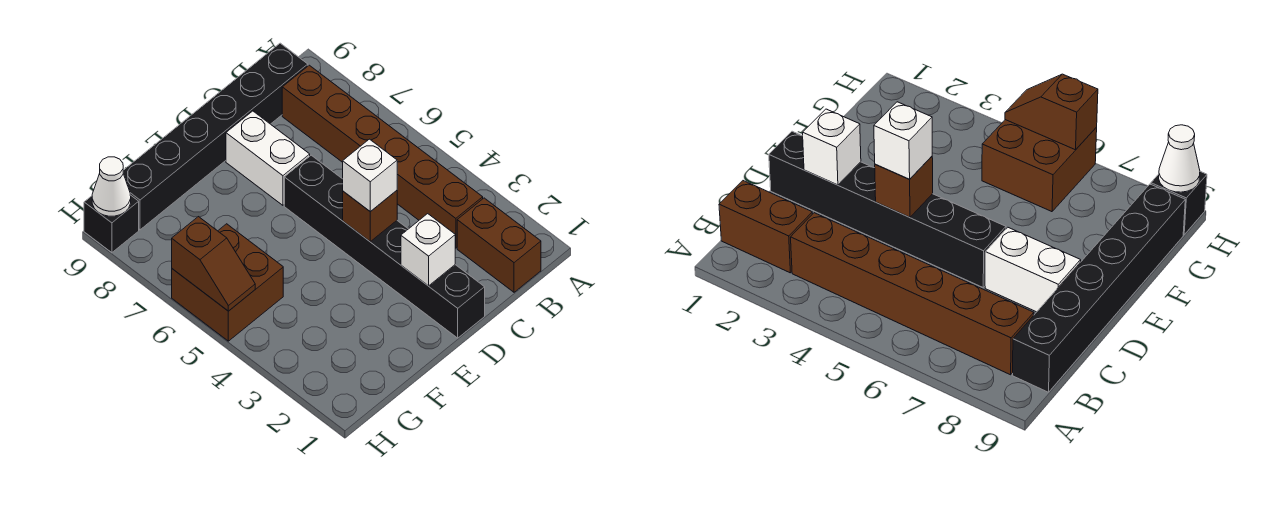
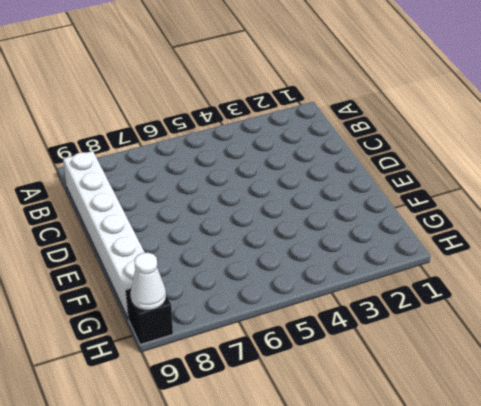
white 1x6 brick [63,151,145,319] -> black 1x6 brick [123,43,308,230]
none -> brown 1x2 brick [457,198,541,292]
none -> brown 1x6 brick [282,65,483,248]
none -> black 1x6 brick [284,155,485,338]

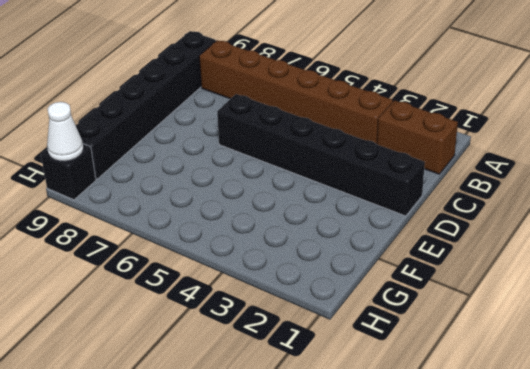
none -> white 1x2 brick [226,111,310,205]
none -> brown 2x2 brick [172,224,283,341]
none -> white 1x1 brick [401,214,455,286]

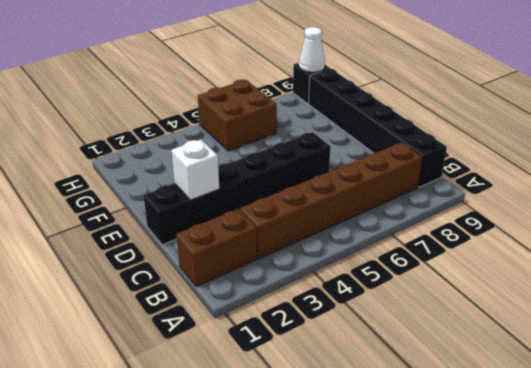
none -> white 1x2 brick [226,111,310,205]
none -> brown 1x1 brick [343,191,397,241]
none -> brown 1x2 slope [172,217,255,311]

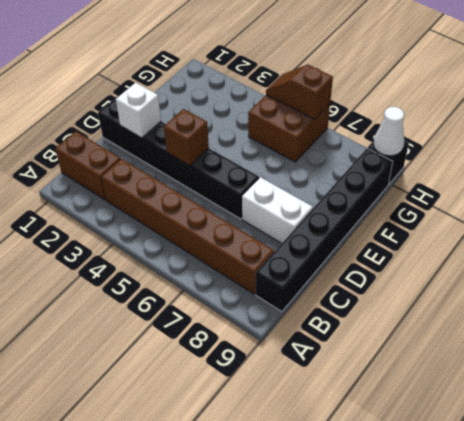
none -> white 1x1 brick [343,139,397,212]

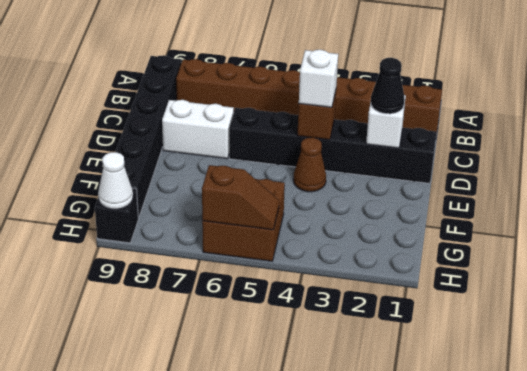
black 1x1 cone [371,58,405,114] -> none
brown 1x1 cone [293,137,326,192] -> none

